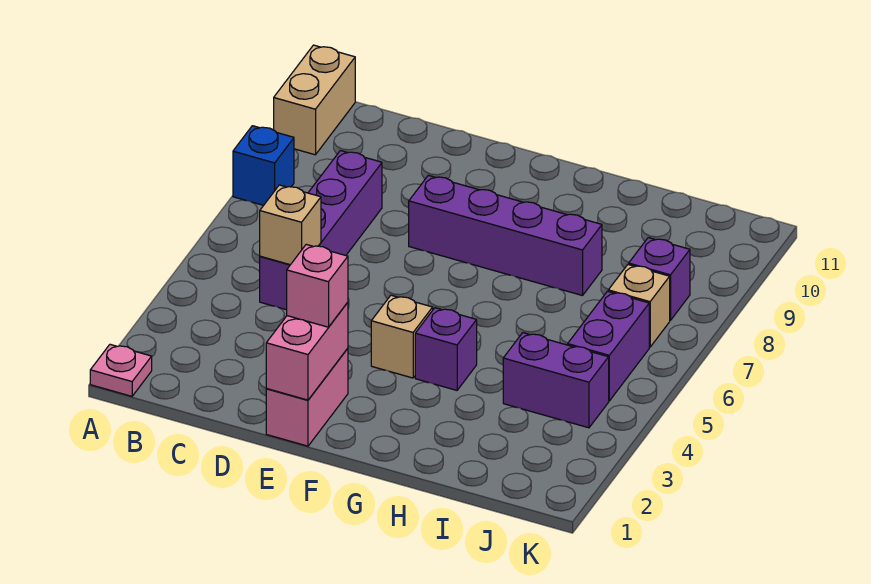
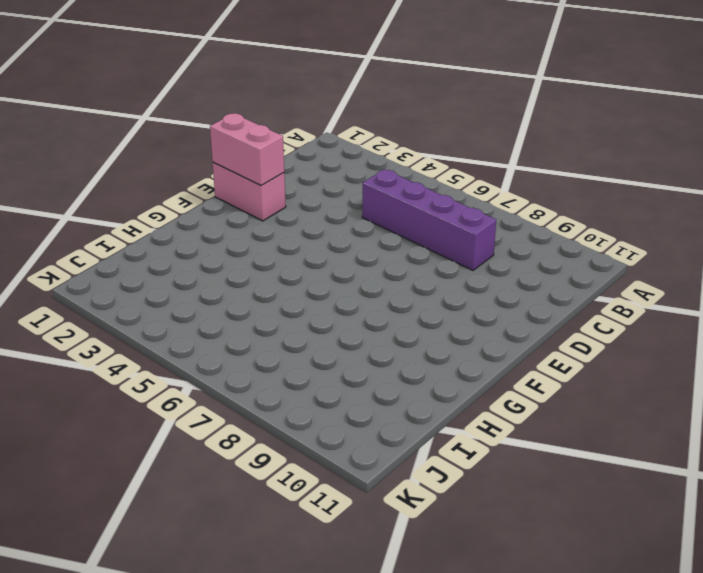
none -> pink 1x1 plate [90,344,152,396]
none -> blue 1x1 brick [233,126,294,205]
none -> tan 1x2 brick [274,45,355,155]

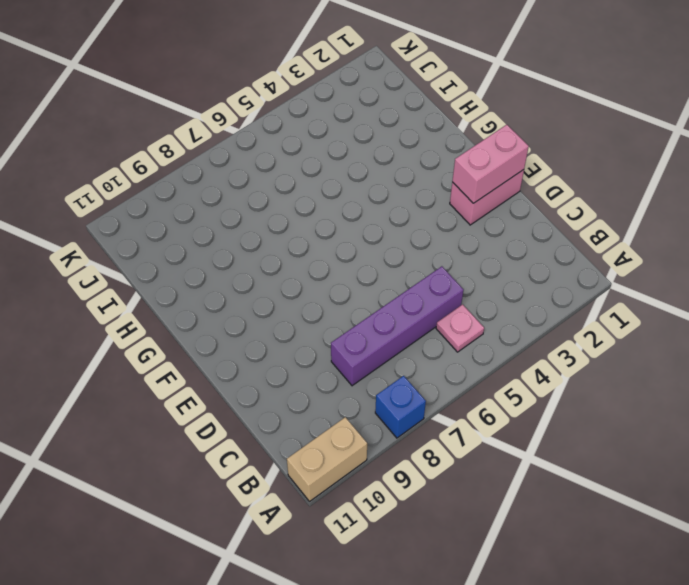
pink 1x1 plate [436,304,484,352] -> pink 1x1 plate moved to [90,344,152,396]
none -> purple 1x4 brick [409,175,602,296]
none -> tan 1x1 brick [371,295,433,378]
none -> purple 1x1 brick [415,308,477,390]

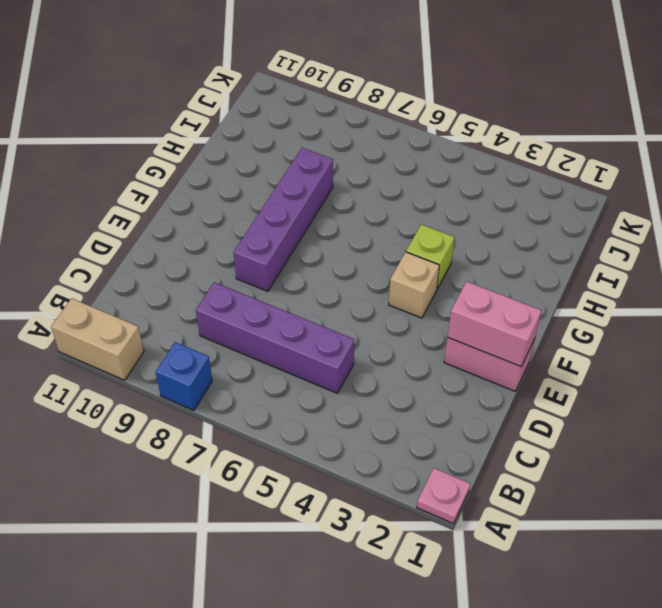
lime 1x1 brick [406,224,454,289] -> purple 1x1 brick [415,308,477,390]
none -> purple 1x2 brick [503,333,609,428]
none -> purple 1x2 brick [568,291,649,401]
none -> tan 1x1 brick [608,264,670,347]

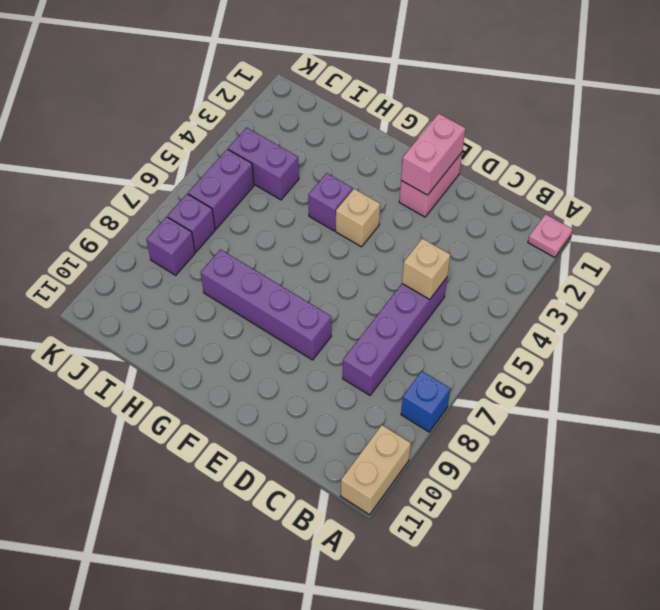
purple 1x1 brick [167,194,215,252] -> tan 1x1 brick [608,264,670,347]
none -> pink 1x1 brick [287,244,348,327]

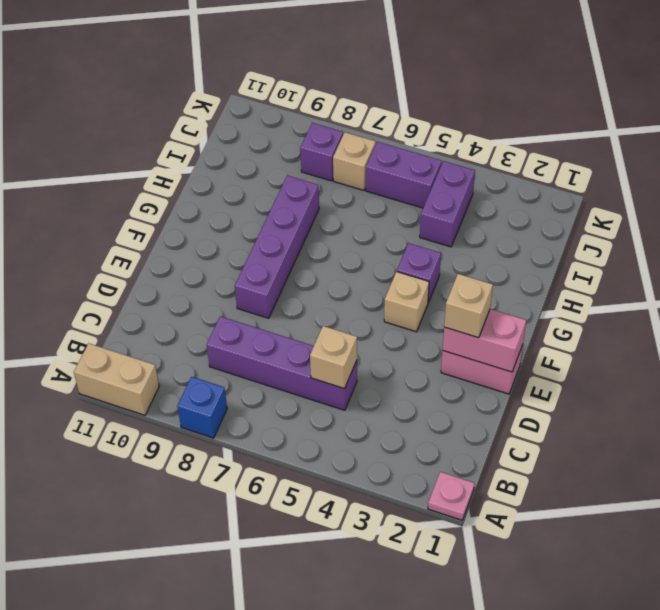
tan 1x1 brick [444,274,493,338] -> pink 1x1 brick [287,244,348,327]

